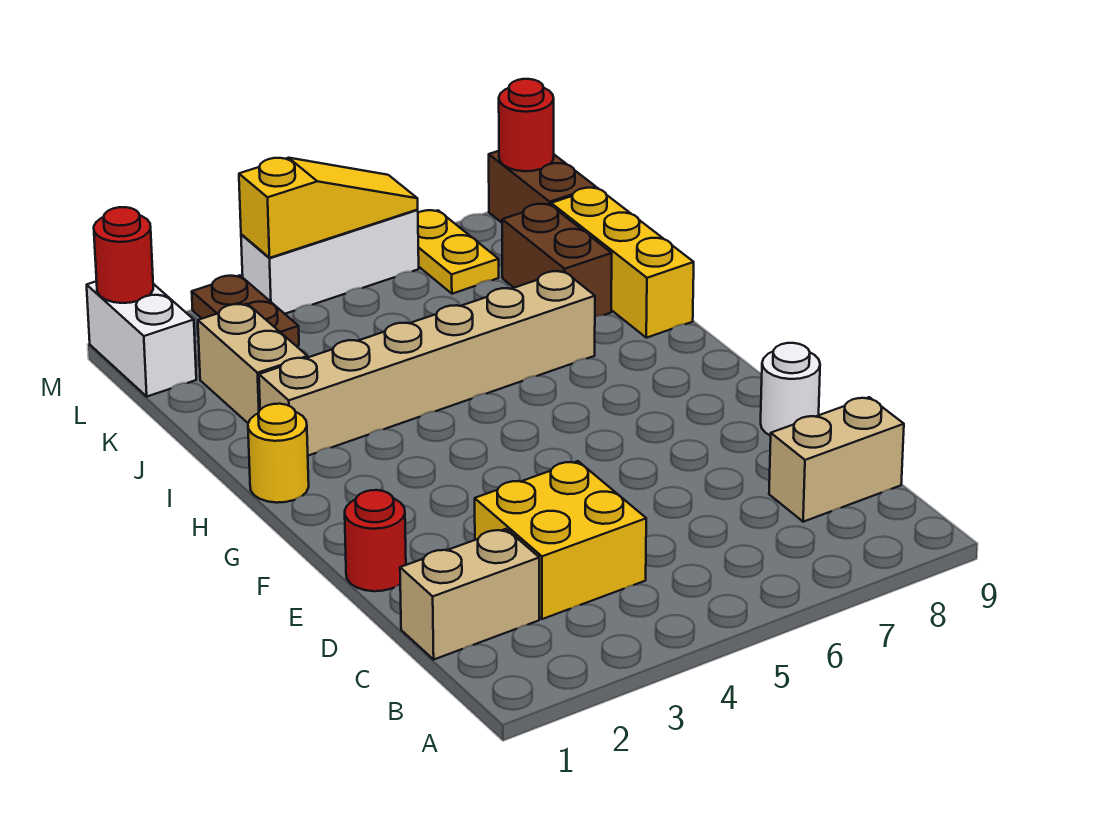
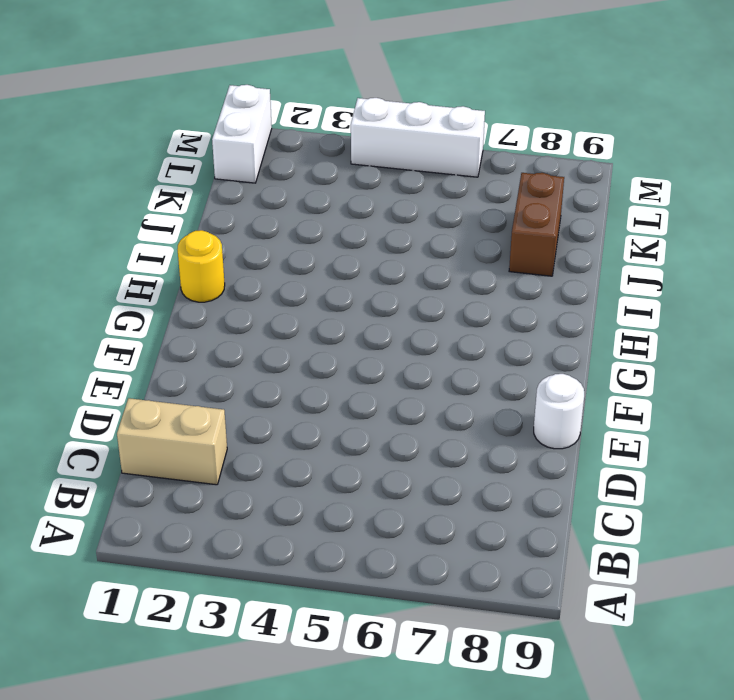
none -> yellow 2x2 brick [475,461,646,619]
none -> tan 1x2 brick [769,397,904,522]
none -> red 1x1 round brick [345,490,406,591]

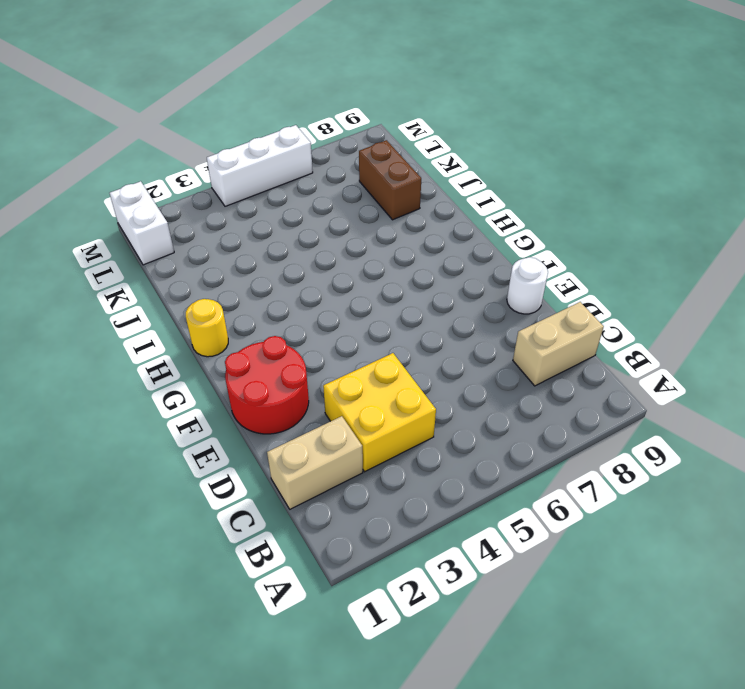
red 2x2 round brick [225,336,309,434] -> red 1x1 round brick [345,490,406,591]
none -> tan 1x6 brick [259,271,595,456]
none -> yellow 1x3 brick [551,188,694,338]
none -> tan 1x2 brick [198,304,308,423]

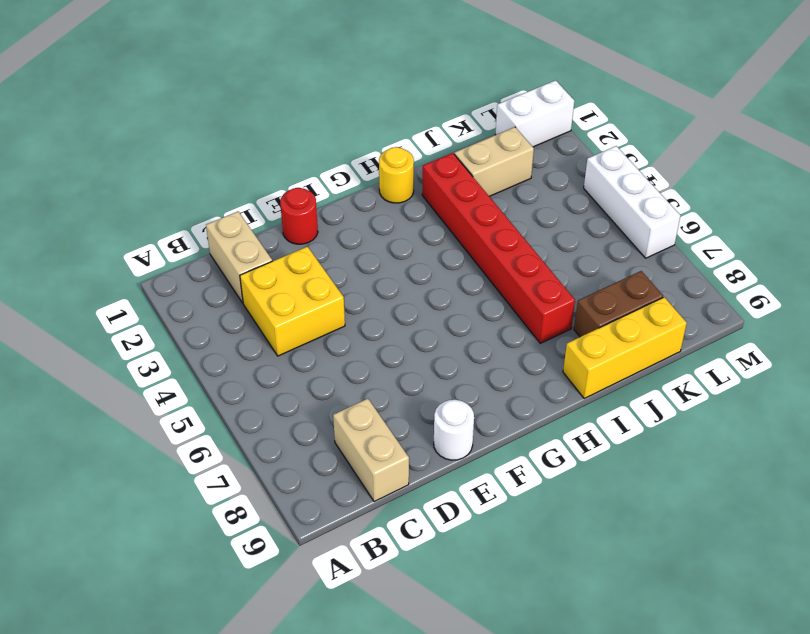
red 1x6 brick [422,153,575,343] -> tan 1x6 brick [259,271,595,456]
none -> brown 1x2 plate [192,275,299,346]
none -> yellow 1x2 plate [418,210,499,294]
none -> brown 1x2 brick [489,151,596,223]

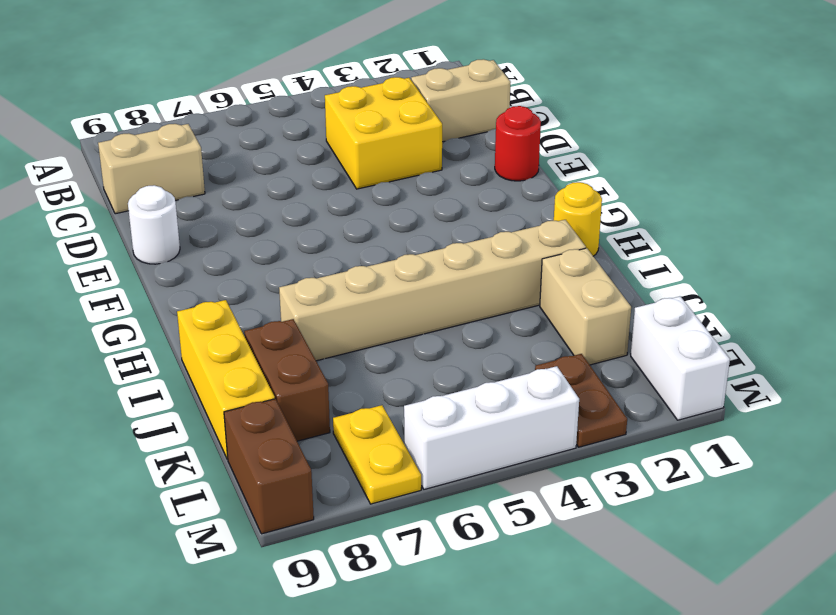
none -> red 1x1 round brick [94,207,153,303]
none -> yellow 1x3 slope [239,158,418,258]
none -> red 1x1 round brick [499,79,554,171]

